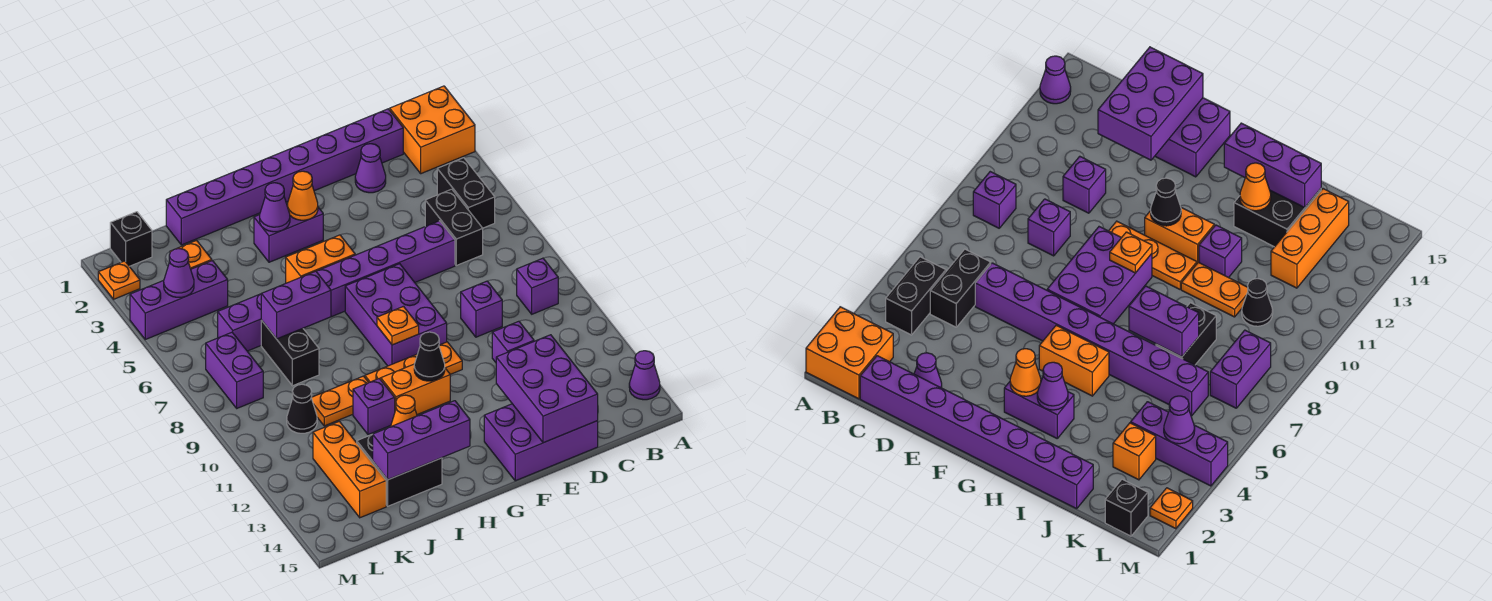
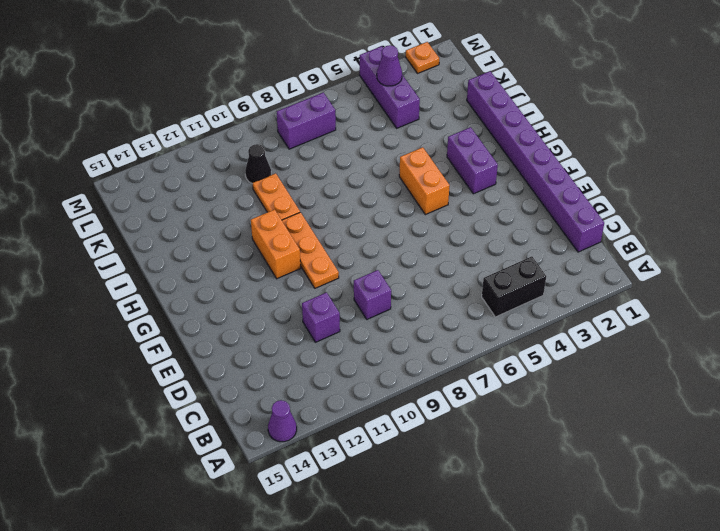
none -> orange 2x2 brick [390,86,475,174]
none -> purple 1x1 brick [517,258,558,314]
none -> black 1x2 brick [425,189,483,265]
none -> purple 1x1 cone [355,144,386,193]

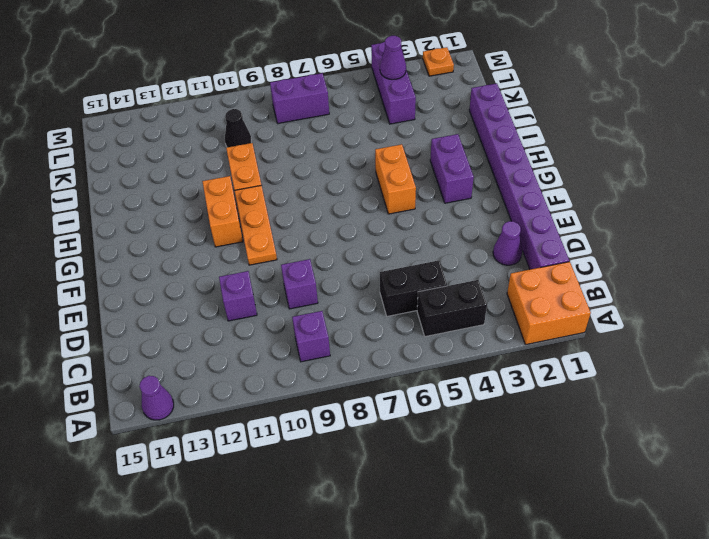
none -> purple 1x8 brick [218,221,455,351]
none -> purple 2x3 brick [484,404,598,481]
none -> purple 2x3 brick [345,264,447,366]
none -> purple 1x1 brick [353,378,395,435]

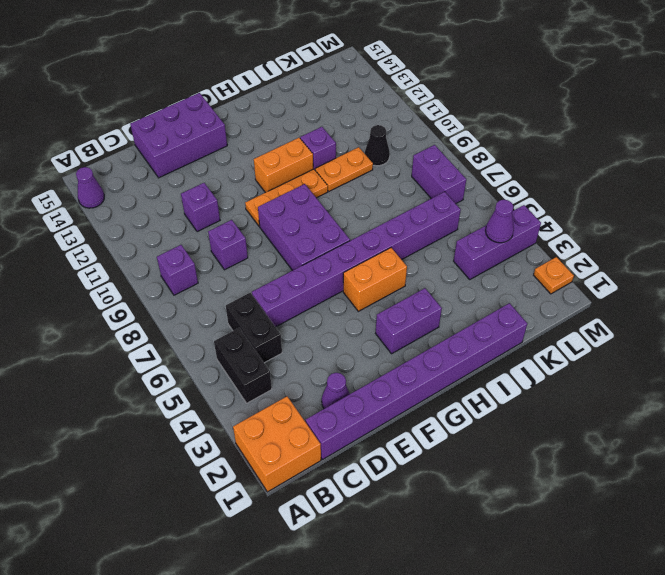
none -> black 2x2 brick [357,434,442,506]
none -> black 1x2 brick [261,321,319,386]
none -> orange 1x1 brick [170,240,212,269]
none -> orange 1x3 brick [313,421,386,518]

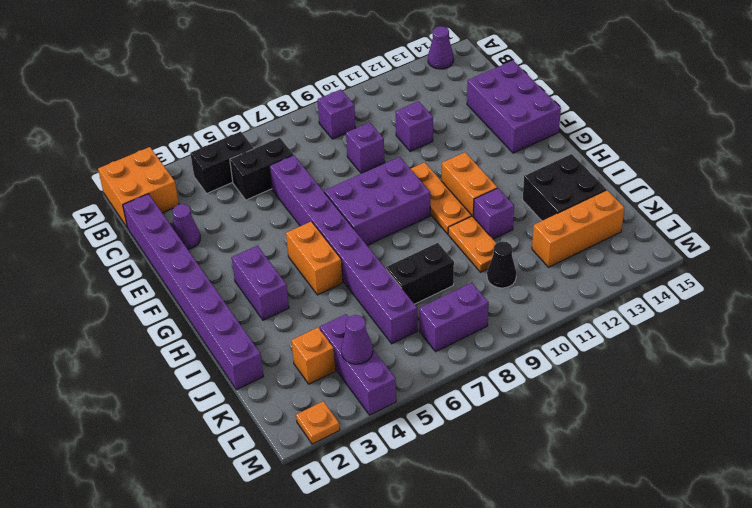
none -> black 1x1 brick [110,212,152,266]
none -> purple 2x3 brick [496,335,598,443]
none -> orange 1x1 cone [287,171,318,220]
none -> orange 1x1 plate [377,306,419,345]

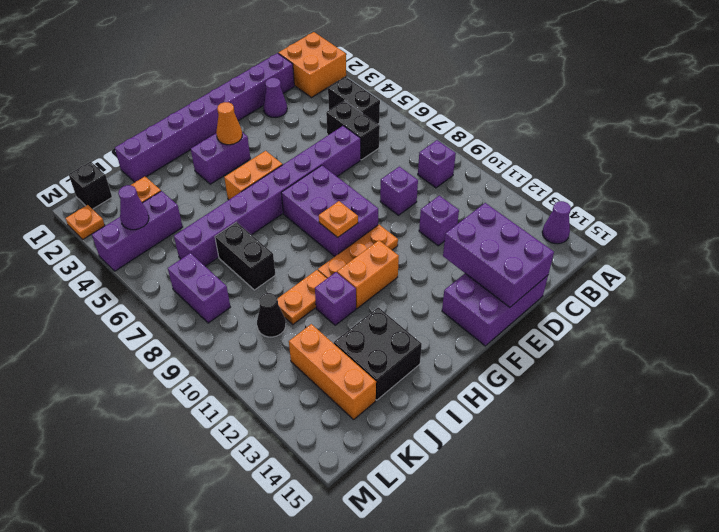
none -> black 1x1 cone [414,332,445,381]
none -> purple 1x1 cone [260,183,290,232]
none -> purple 1x3 brick [373,401,470,480]
none -> purple 1x2 brick [261,271,331,339]

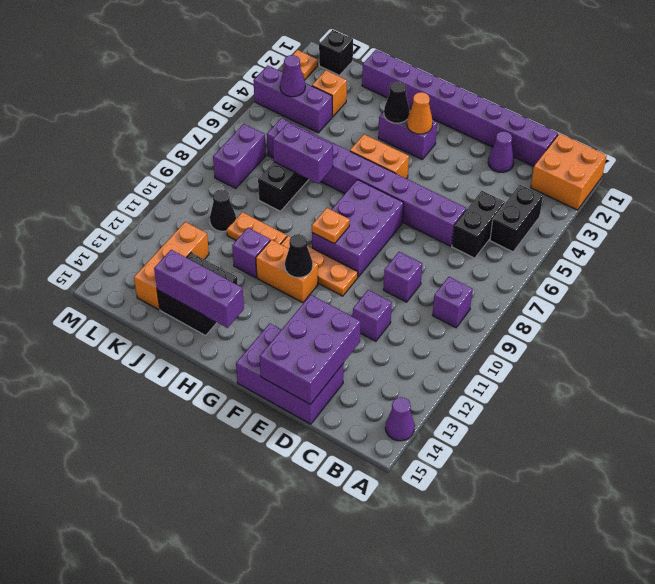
black 1x1 cone [384,81,410,123] -> purple 1x1 cone [260,183,290,232]
none -> orange 1x1 cone [391,395,417,426]

